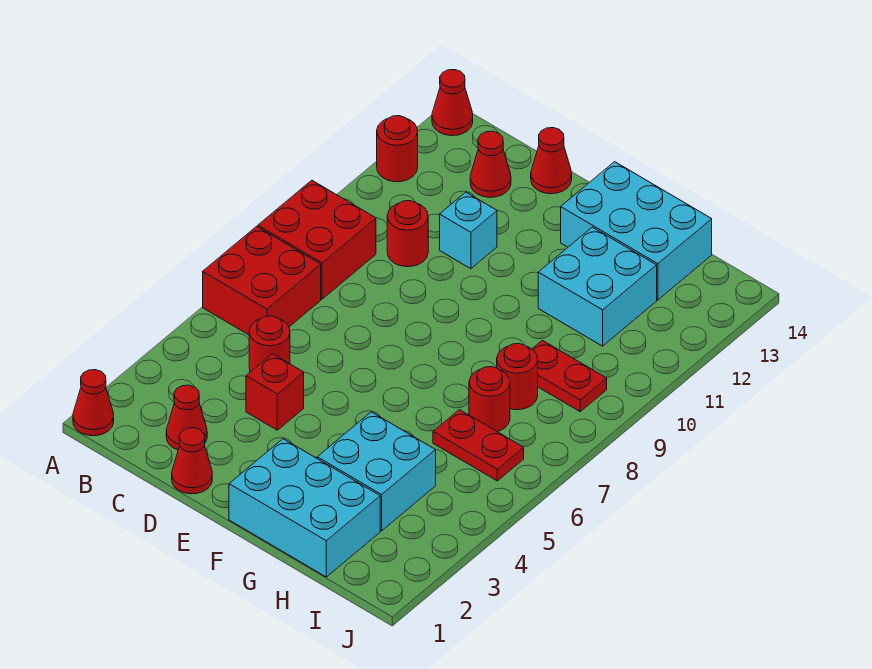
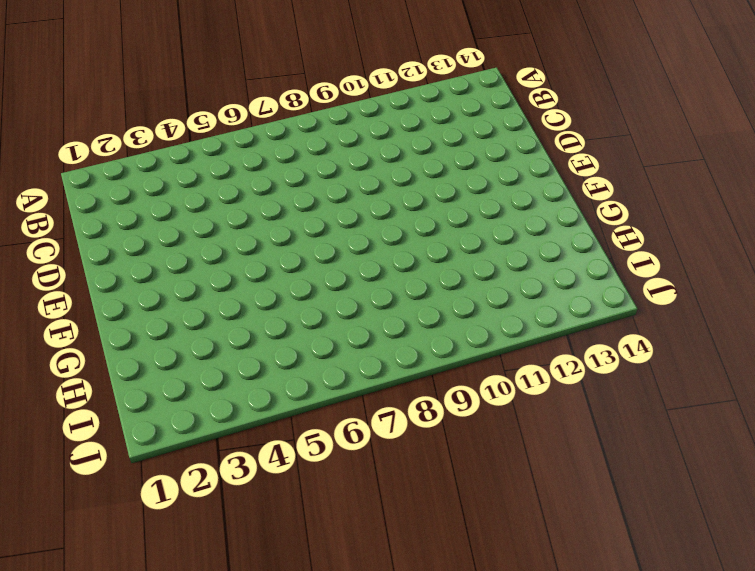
none -> red 1x1 cone [73,370,114,436]
none -> red 2x2 brick [203,226,321,335]
none -> red 2x2 brick [258,180,376,299]

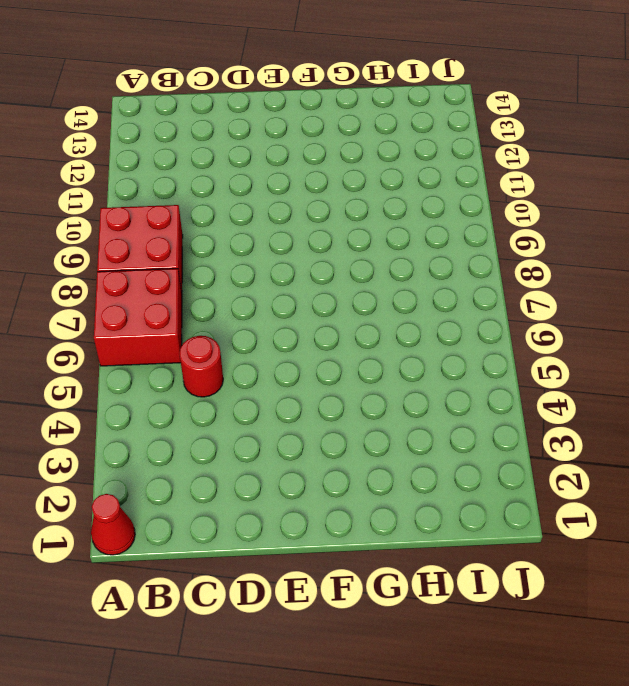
none -> red 1x1 round brick [377,116,418,182]
none -> red 1x1 cone [432,70,473,136]
none -> red 1x1 cone [166,385,207,450]

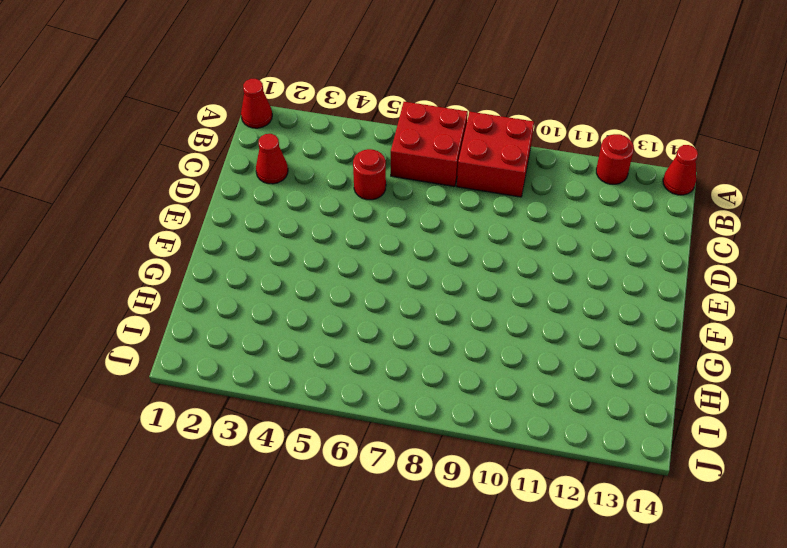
none -> red 1x1 round brick [387,201,428,267]
none -> red 1x1 cone [470,131,511,197]
none -> red 1x1 cone [172,428,212,494]

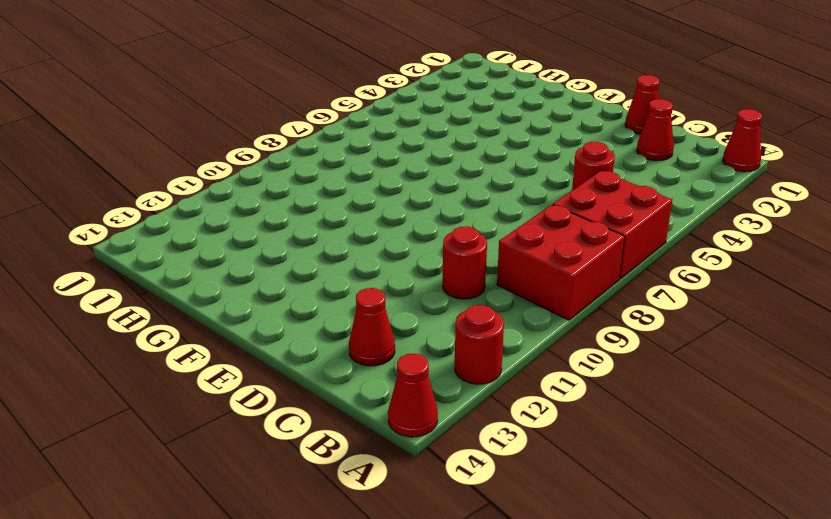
none -> red 1x1 brick [246,354,304,430]
none -> cyan 1x1 brick [440,192,497,269]
none -> red 1x1 cone [531,128,572,194]

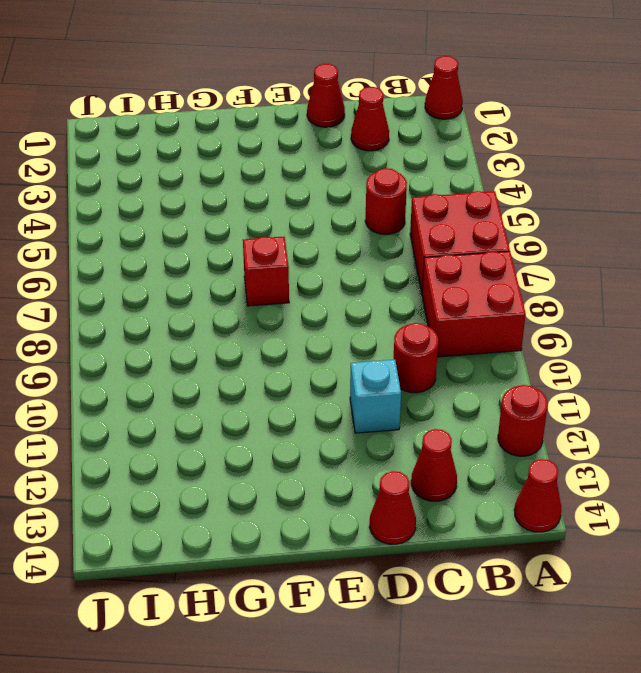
red 1x1 brick [243,236,289,306] -> red 1x1 brick moved to [246,354,304,430]
none -> cyan 2x3 brick [229,439,380,577]
none -> cyan 2x3 brick [561,162,712,300]
none -> cyan 2x2 brick [317,412,436,531]

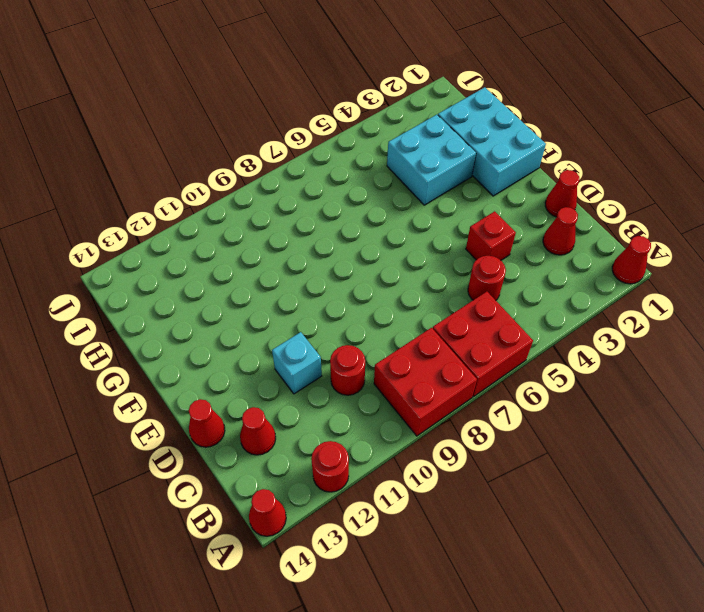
none -> cyan 2x3 brick [561,162,712,300]
none -> cyan 2x2 brick [538,227,657,346]
none -> red 1x2 plate [433,410,524,481]

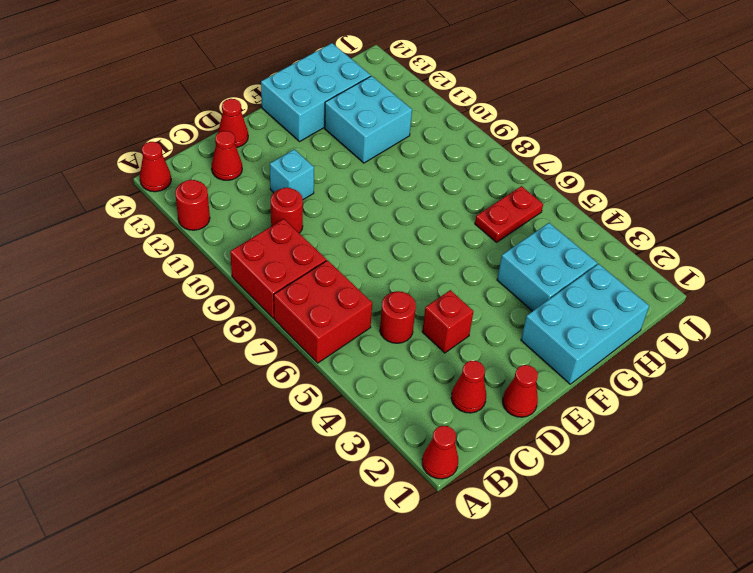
none -> red 1x1 round brick [469,367,510,432]
none -> red 1x1 round brick [497,344,538,410]
none -> red 1x2 plate [532,340,607,412]

